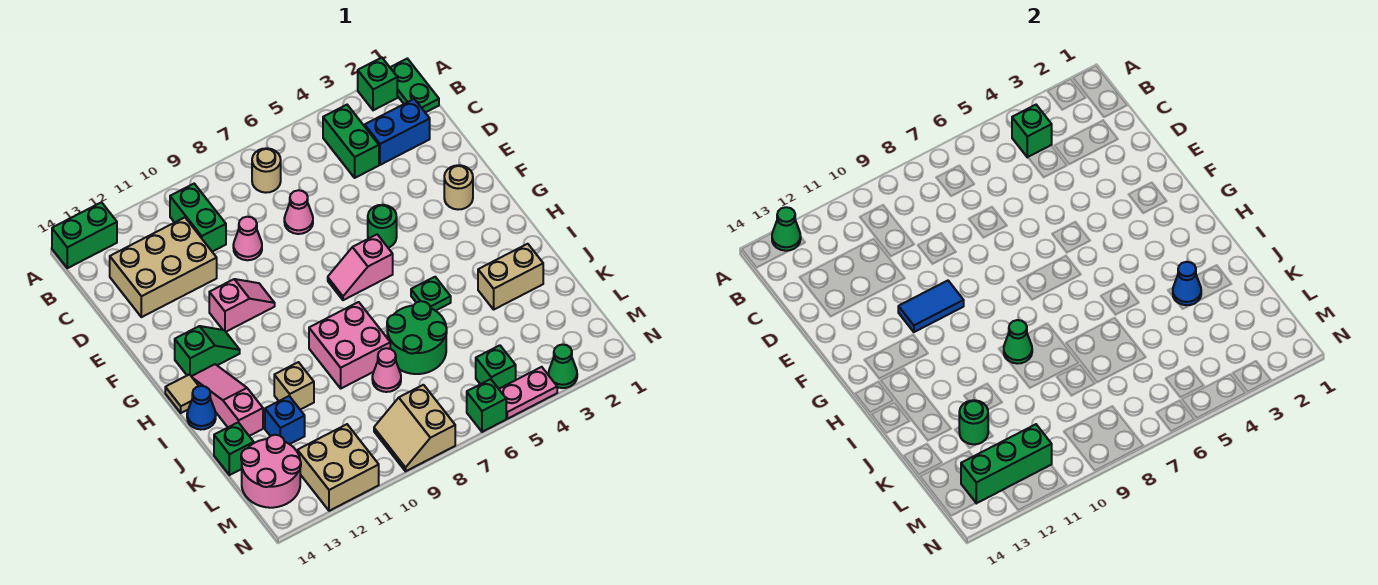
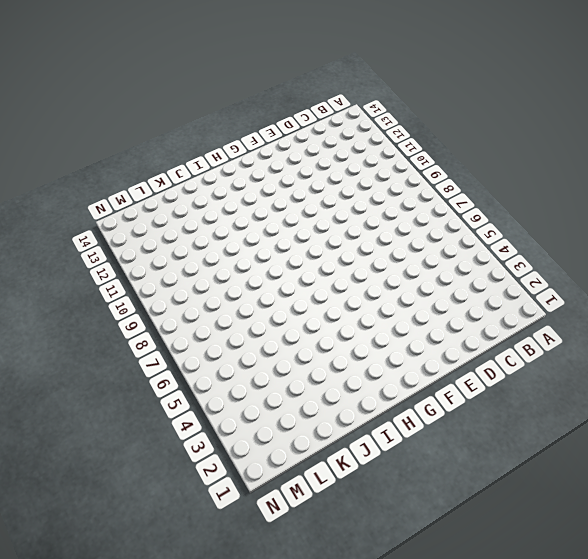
none -> green 1x2 plate [390,59,439,113]
none -> green 1x1 brick [358,58,397,110]
none -> green 1x2 brick [52,202,117,268]
none -> green 1x2 brick [323,105,379,178]

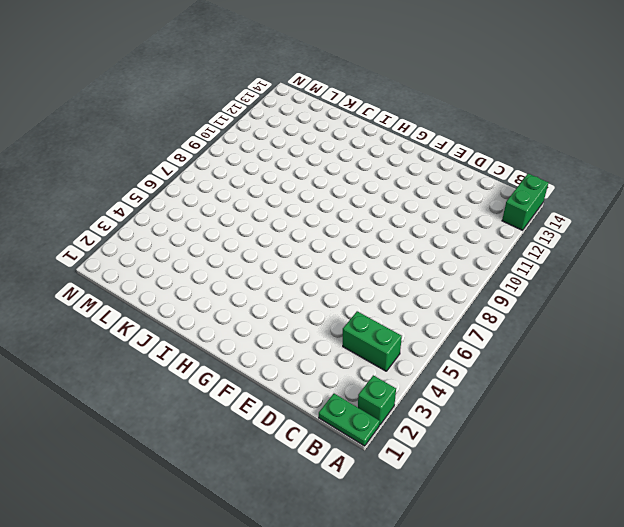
none -> tan 1x1 round brick [252,148,281,193]
none -> green 1x2 brick [170,184,226,252]
none -> blue 1x2 brick [365,99,430,165]
none -> tan 2x3 brick [110,217,217,317]

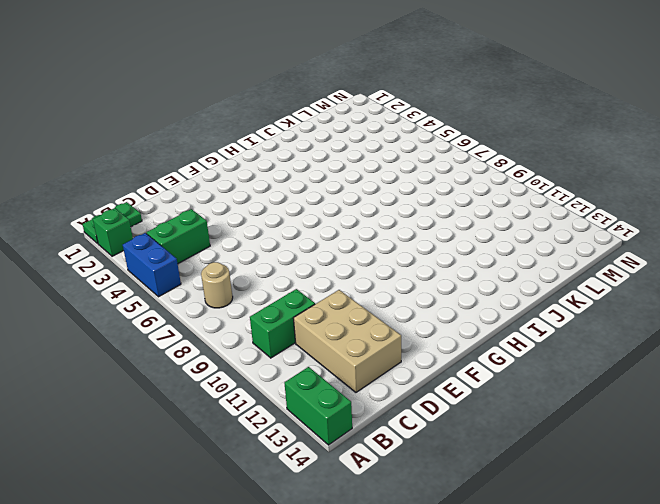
blue 1x2 brick [123,233,181,297] -> blue 1x2 brick moved to [365,99,430,165]
none -> pink 1x1 cone [284,190,313,234]
none -> pink 1x1 cone [233,217,262,260]
none -> tan 1x1 round brick [444,165,473,209]
none -> green 1x1 round brick [368,205,397,248]

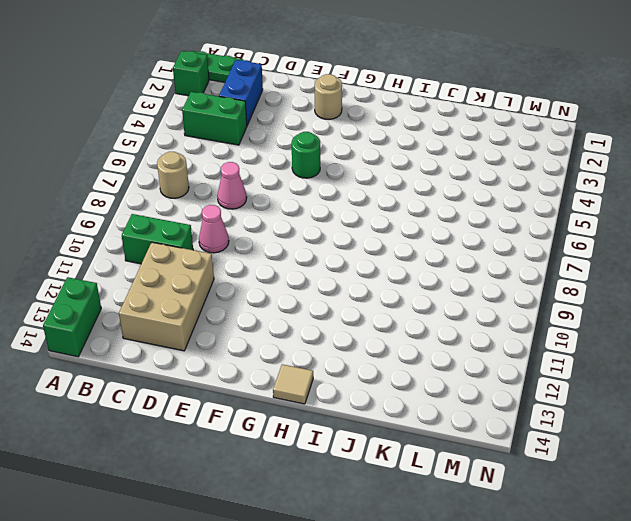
none -> pink 1x2 slope [209,279,275,332]
none -> pink 1x2 slope [328,234,393,300]
none -> green 1x2 slope [175,326,240,376]
none -> pink 1x3 slope [191,364,263,436]

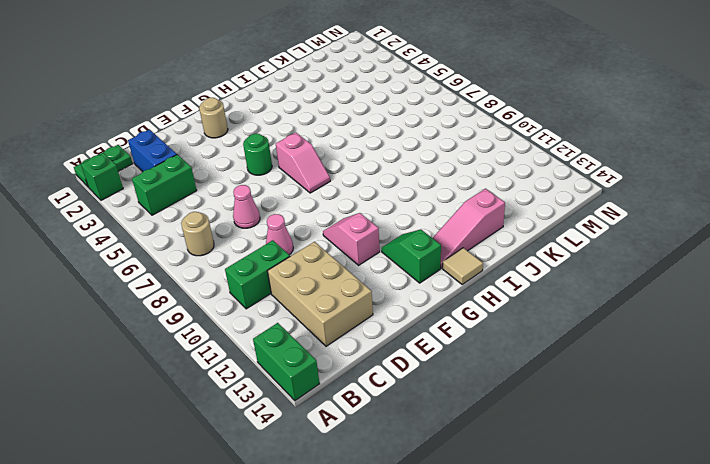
none -> green 1x1 plate [411,277,451,311]
none -> pink 2x2 brick [309,302,390,388]
none -> blue 1x1 cone [187,386,216,430]
none -> tan 1x2 brick [478,244,543,309]

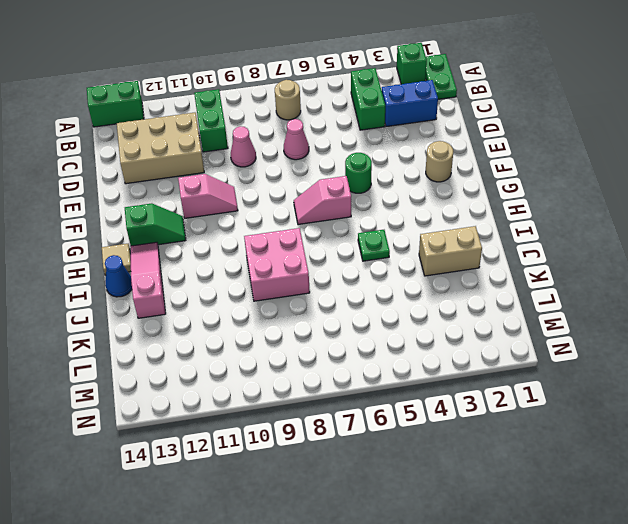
none -> green 2x2 round brick [387,301,447,374]
none -> tan 1x1 brick [274,362,314,410]
none -> pink 1x1 cone [372,348,401,392]
none -> blue 1x1 brick [265,396,305,444]

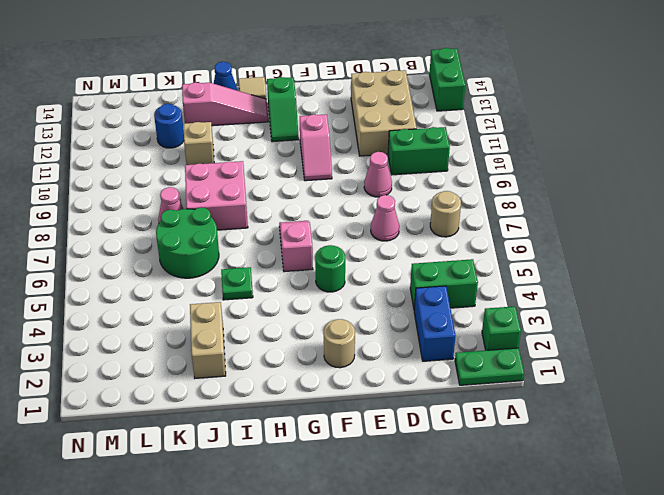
blue 1x1 round brick [154,104,184,148] -> blue 1x1 brick [265,396,305,444]
none -> green 1x1 brick [214,422,254,475]
none -> pink 2x2 round brick [241,435,301,508]
none -> green 1x1 brick [476,345,516,389]
none -> tan 2x2 slope [374,385,455,471]

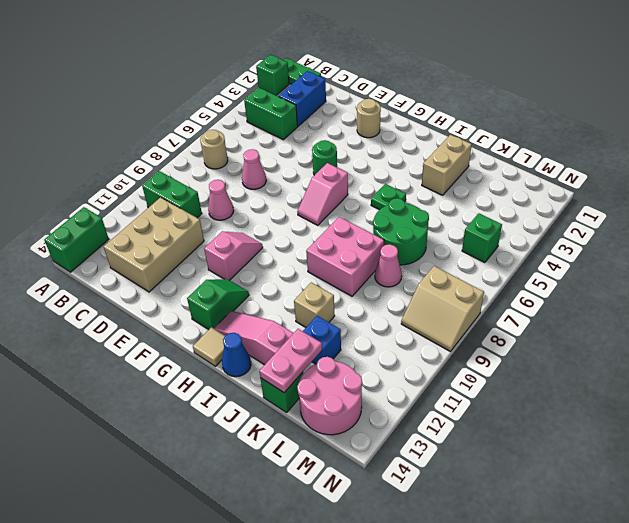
pink 1x2 plate [259,329,322,393] -> pink 1x2 plate moved to [499,367,557,419]
none -> tan 2x2 brick [297,424,379,511]
none -> green 1x1 cone [549,345,577,388]
none -> green 1x1 brick [467,379,506,432]
none -> green 1x1 cone [772,207,801,251]

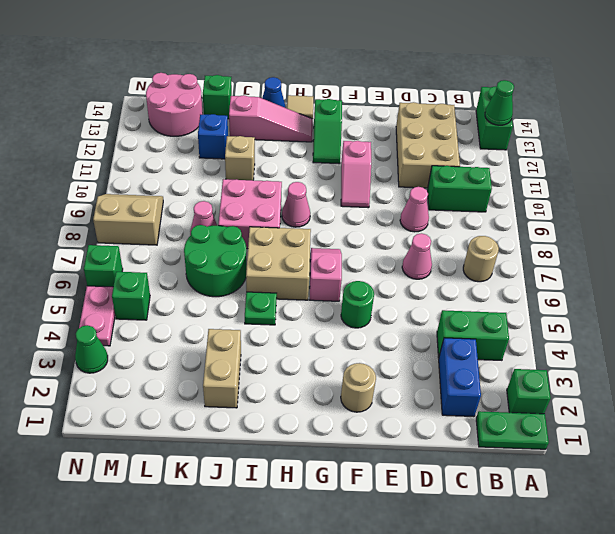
tan 2x2 brick [246,227,311,300] -> tan 2x2 brick moved to [297,424,379,511]
pink 1x1 cone [282,182,310,227] -> none
none -> green 1x1 brick [1012,105,1052,157]
none -> blue 1x2 tile [898,281,964,332]
none -> green 1x1 cone [1004,320,1032,364]
none -> blue 1x1 cone [1173,262,1201,305]

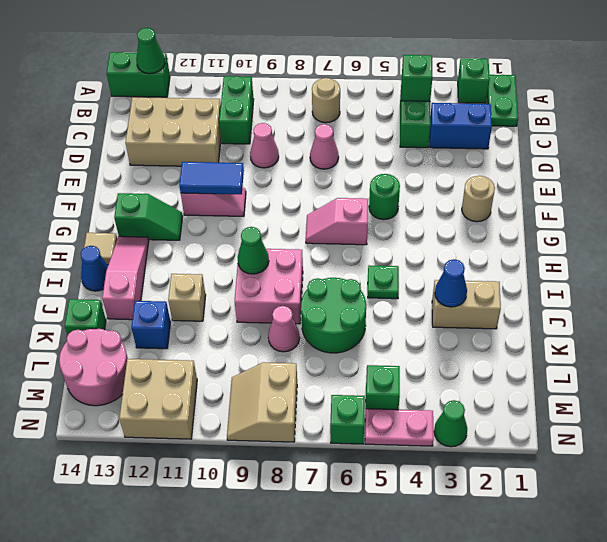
none -> green 1x1 round brick [959,400,988,444]
none -> green 1x3 brick [961,424,1052,503]

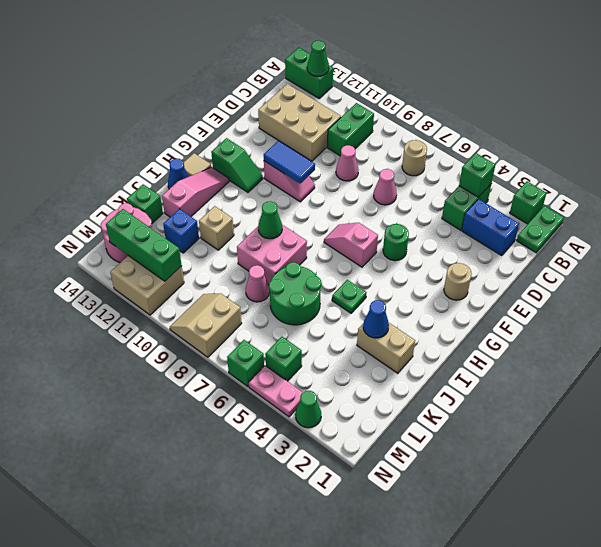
none -> green 1x1 round brick [959,400,988,444]

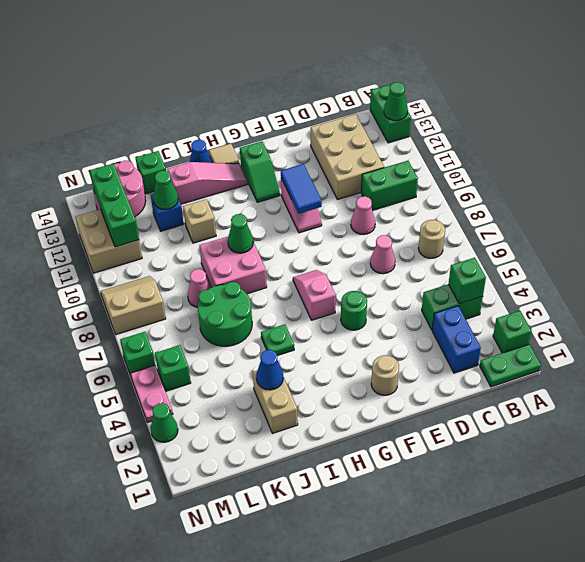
green 1x1 cone [153,171,178,210] -> green 1x1 round brick [959,400,988,444]

